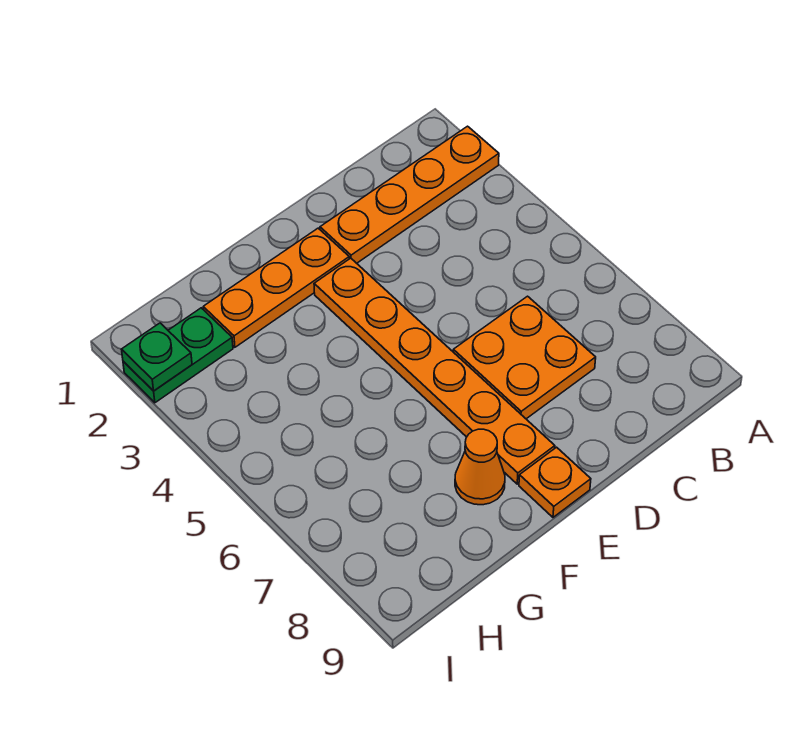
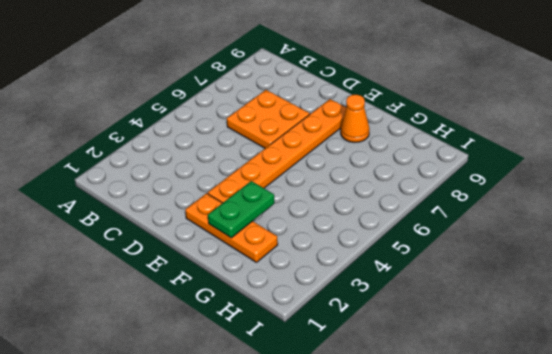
green 1x2 plate [208,181,275,238] -> green 1x2 plate turned to [123,308,233,403]
none -> orange 1x4 plate [320,126,499,263]
none -> orange 1x1 plate [519,447,591,517]

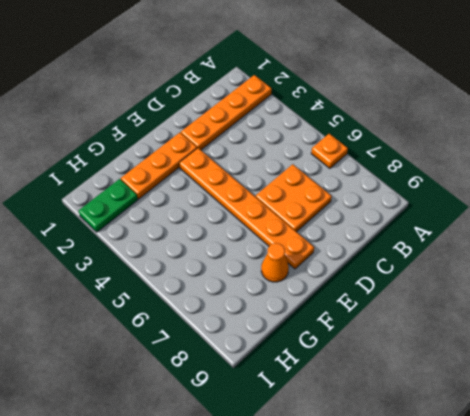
orange 1x1 plate [311,134,348,168] -> orange 1x1 plate moved to [519,447,591,517]
none -> green 1x1 plate [121,323,192,391]

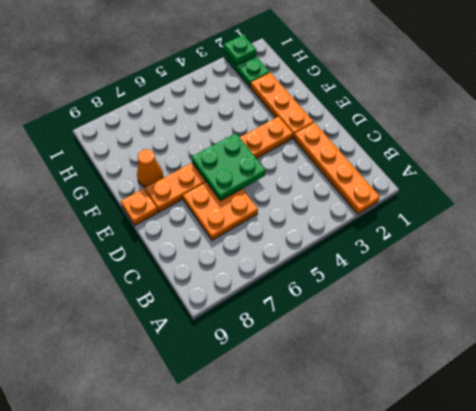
green 2x2 plate [192,133,266,201] -> none

